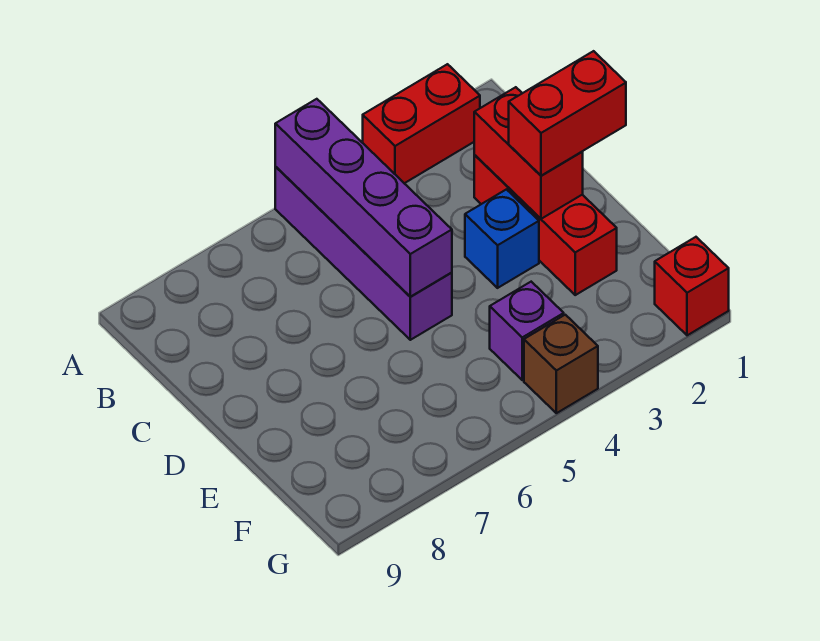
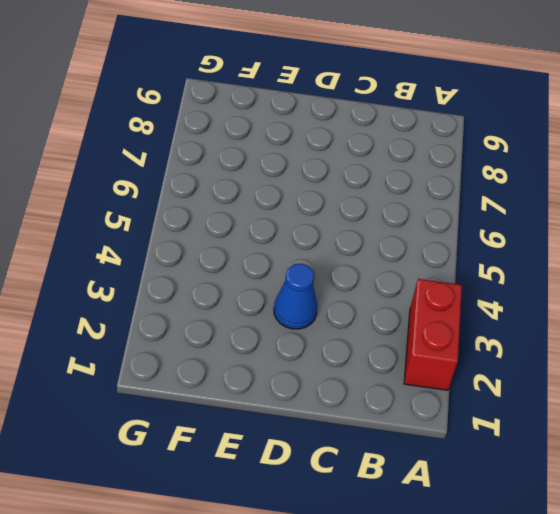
blue 1x1 cone [274,264,317,329] -> blue 1x1 brick [465,189,539,288]
none -> purple 1x4 brick [275,167,452,340]
none -> red 1x3 brick [474,155,617,295]

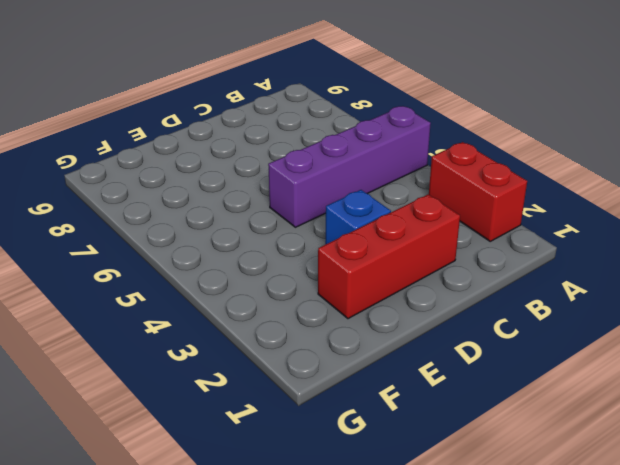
none -> purple 1x1 brick [490,282,564,380]
none -> red 1x1 brick [655,237,729,335]

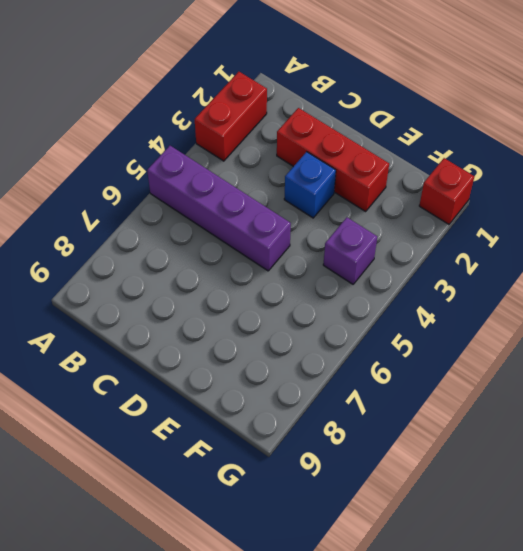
none -> brown 1x1 brick [524,315,598,413]
none -> purple 1x4 brick [275,99,452,297]

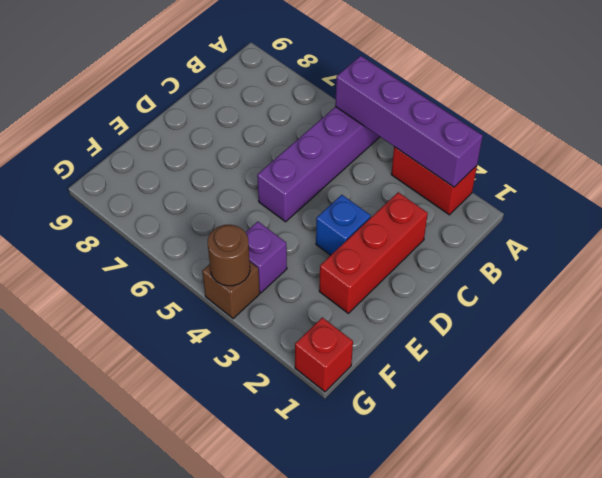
purple 1x4 brick [335,56,483,187] -> purple 1x4 brick turned to [275,99,452,297]
brown 1x1 round brick [208,225,250,286] -> none
none -> red 1x2 brick [474,87,583,219]
none -> red 1x2 brick [509,51,626,176]

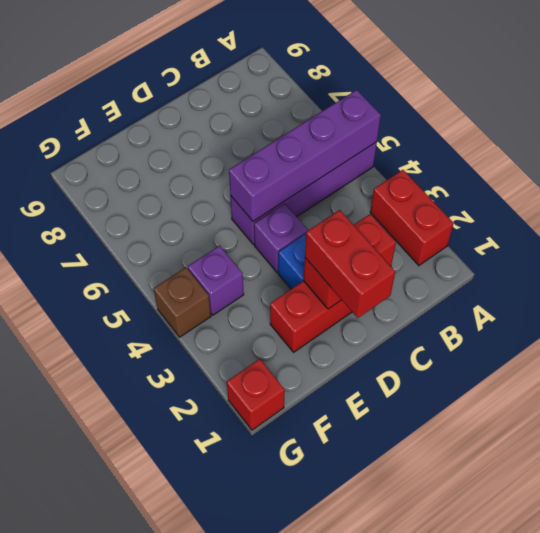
purple 1x1 brick [254,204,308,272] -> none

